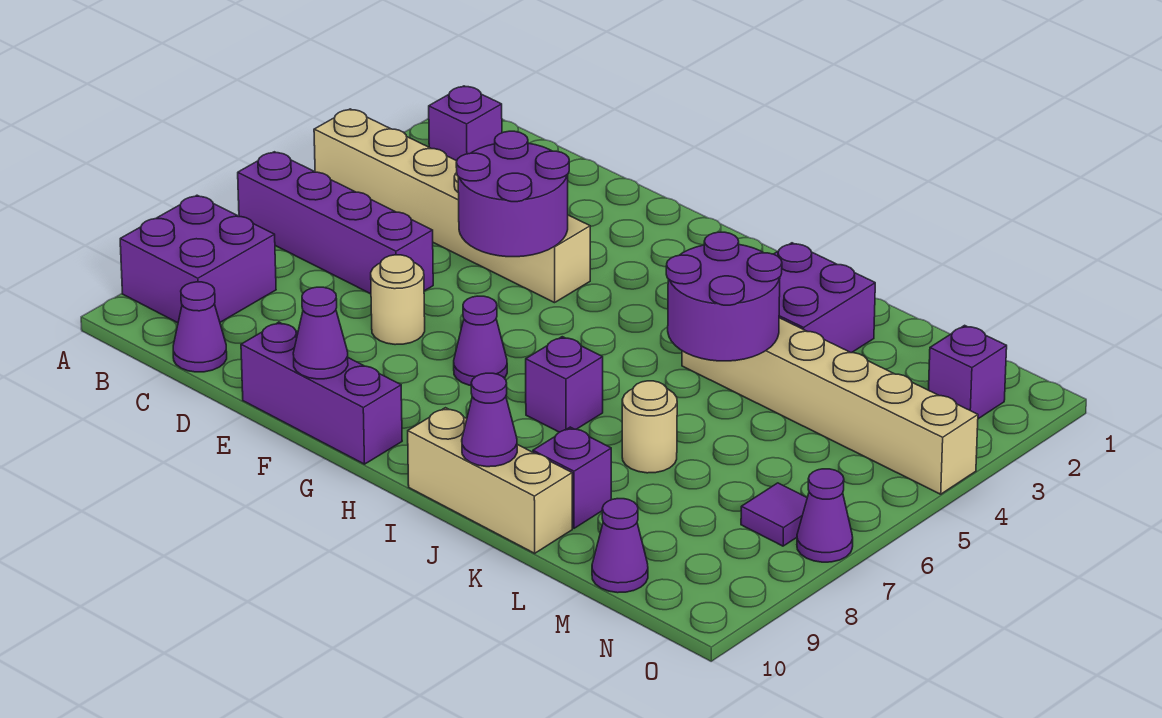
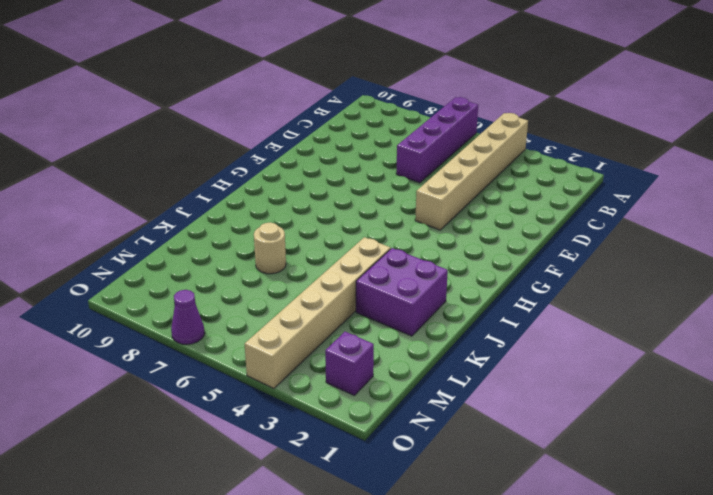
none -> purple 2x2 brick [120,195,276,323]
none -> purple 1x1 brick [429,86,502,161]
none -> purple 1x1 cone [173,282,227,372]

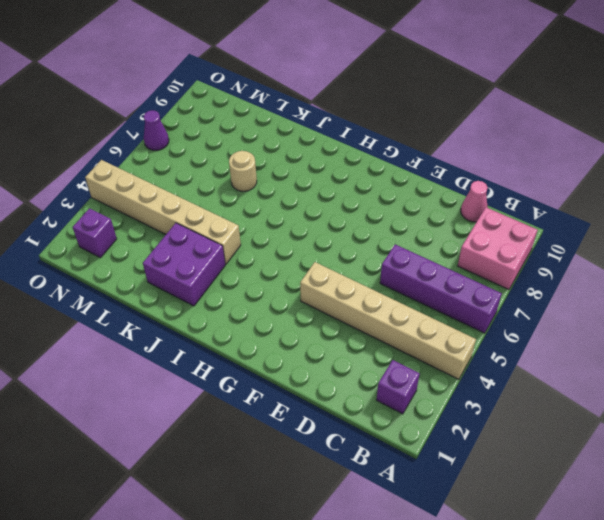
pink 2x2 brick [458,207,537,290] -> purple 2x2 brick [120,195,276,323]
pink 1x1 cone [461,181,488,222] -> purple 1x1 cone [173,282,227,372]
none -> tan 1x1 round brick [371,255,425,345]
none -> purple 1x3 brick [241,322,402,464]
none -> purple 1x1 cone [454,296,507,386]

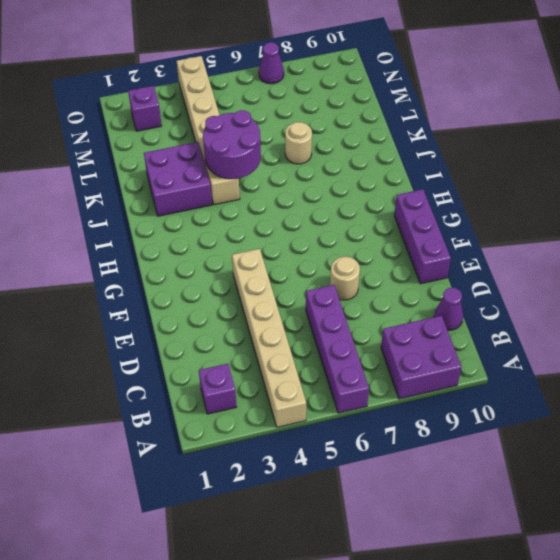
none -> purple 1x1 cone [454,296,507,386]
none -> purple 1x1 brick [526,337,603,432]
none -> tan 1x3 brick [408,408,572,553]

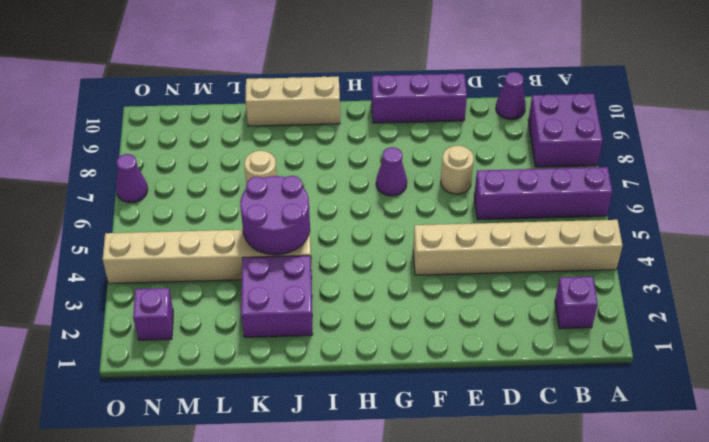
none -> purple 1x1 brick [526,337,603,432]
none -> purple 1x1 brick [533,427,611,528]
none -> purple 1x1 cone [592,499,648,593]

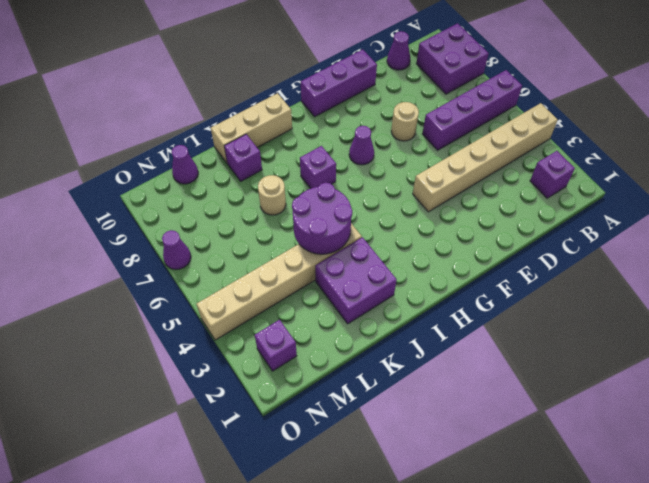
none -> purple 1x1 tile [741,483,807,546]
none -> purple 2x2 round brick [456,131,569,257]
none -> purple 1x1 cone [293,287,348,379]

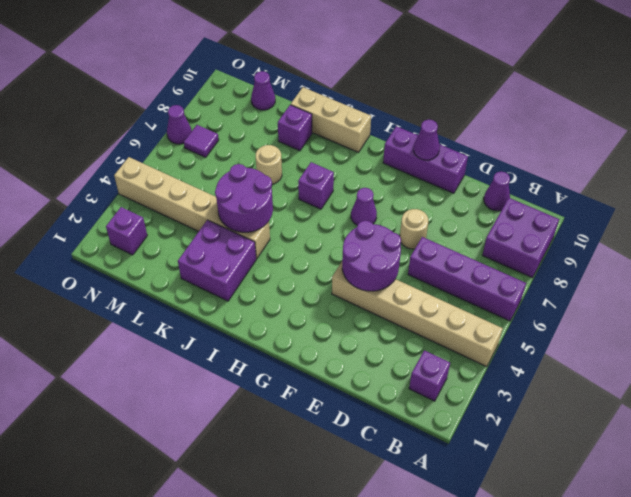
none -> purple 1x1 cone [462,373,517,467]

